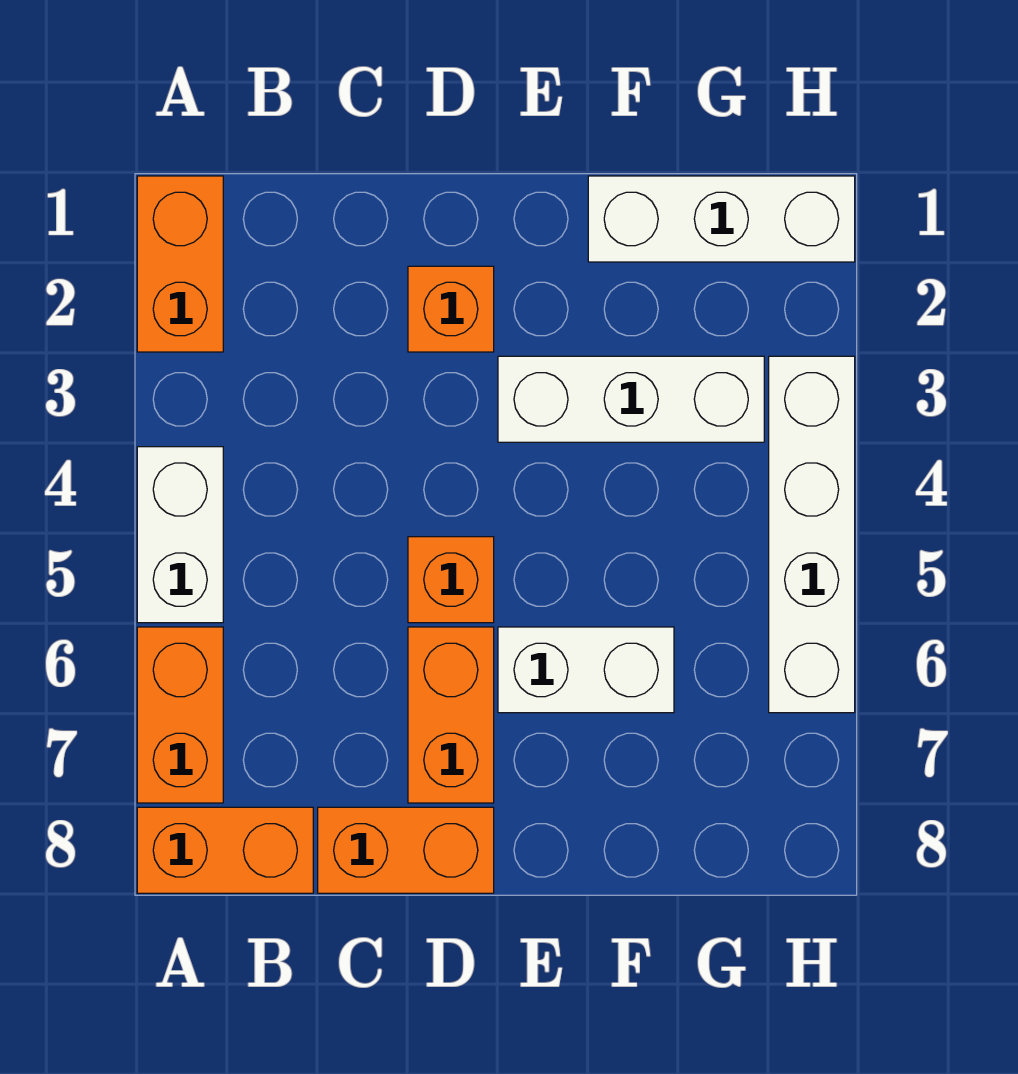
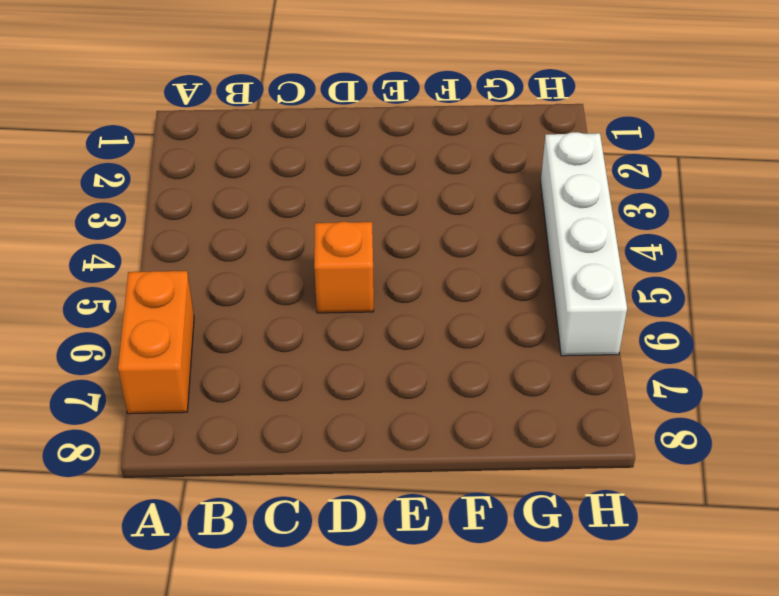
none -> orange 1x2 brick [137,176,223,352]
none -> white 1x2 brick [137,447,223,623]
none -> orange 1x2 brick [137,807,313,893]

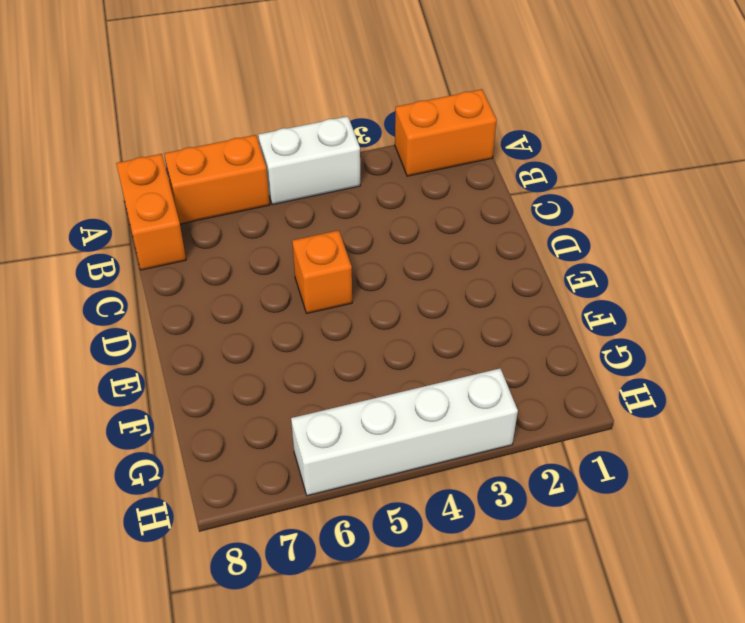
none -> orange 1x2 brick [318,807,494,893]
none -> orange 1x1 brick [408,266,494,352]
none -> orange 1x2 brick [408,627,494,803]

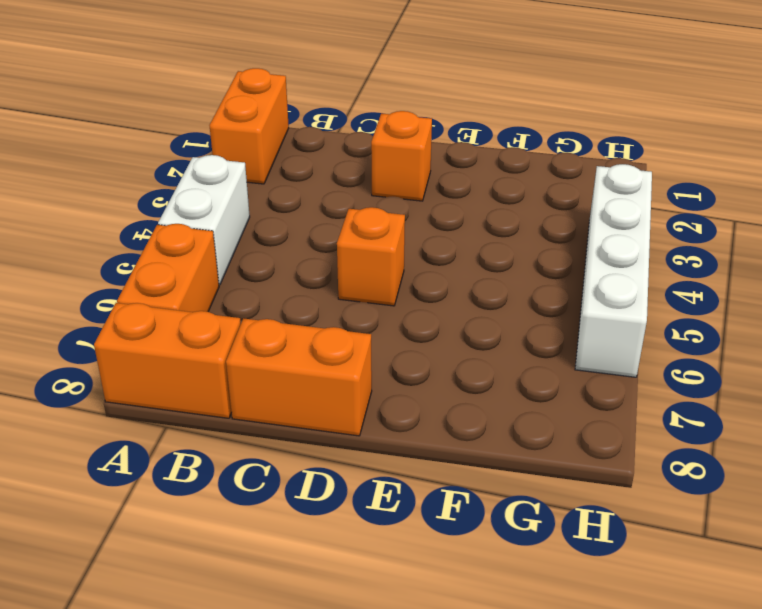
none -> orange 1x2 brick [408,627,494,803]
none -> white 1x3 brick [498,356,764,442]
none -> white 1x2 brick [498,627,674,713]

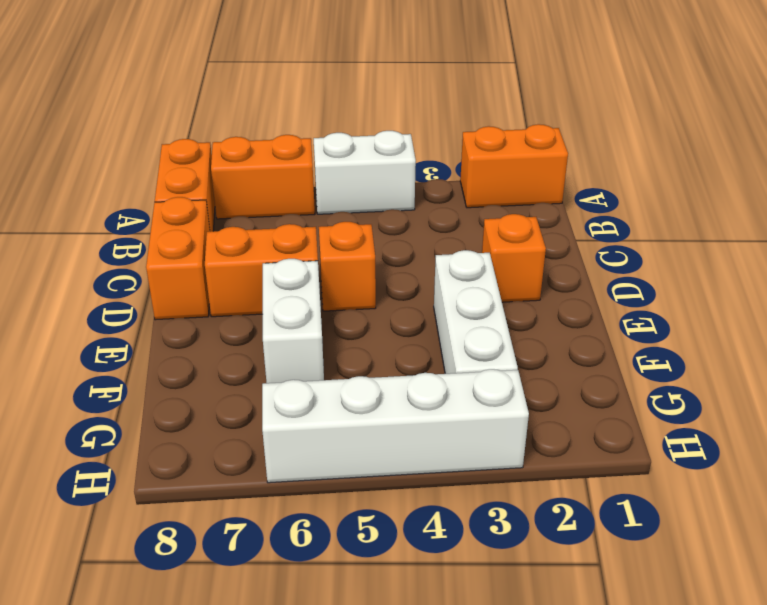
none -> white 1x3 brick [588,176,855,262]

